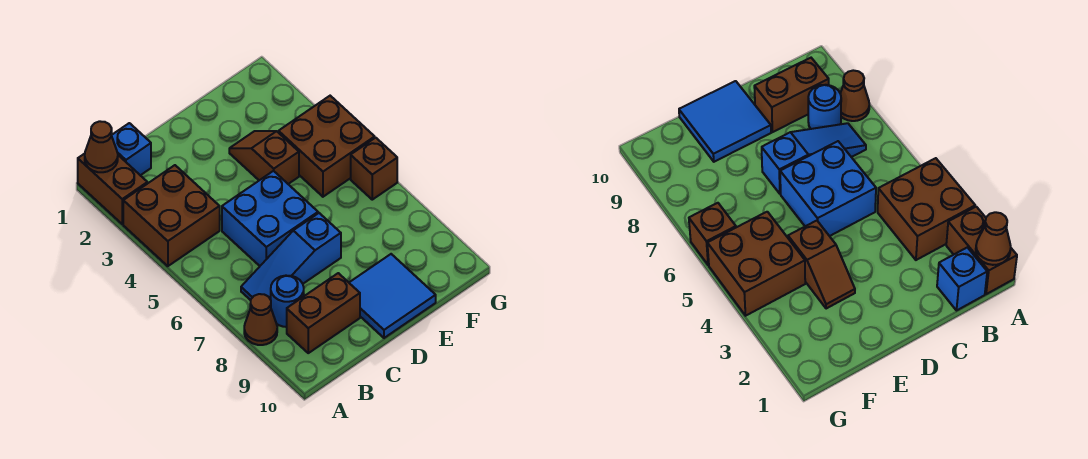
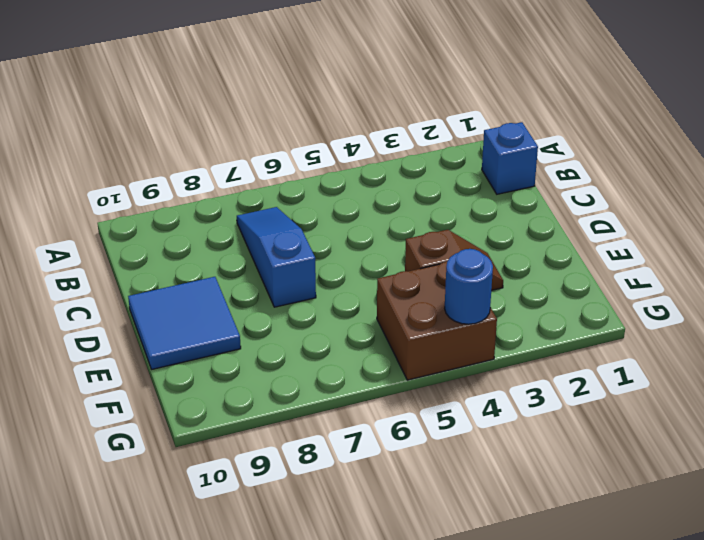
blue 1x1 round brick [445,249,493,324] -> blue 1x1 round brick moved to [271,276,304,327]
none -> brown 1x2 brick [78,154,147,224]
none -> brown 2x2 brick [123,165,220,266]
none -> brown 1x1 cone [244,294,277,345]

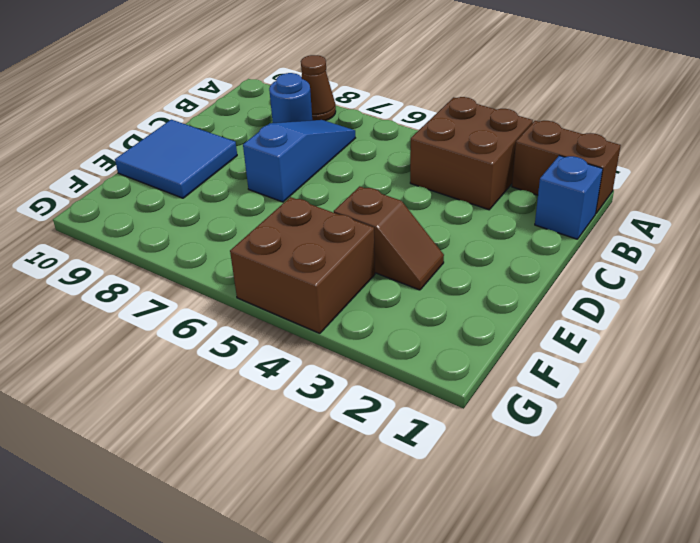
none -> brown 1x2 brick [287,273,360,353]
none -> blue 2x2 brick [222,171,318,266]
none -> brown 1x1 brick [351,138,397,200]

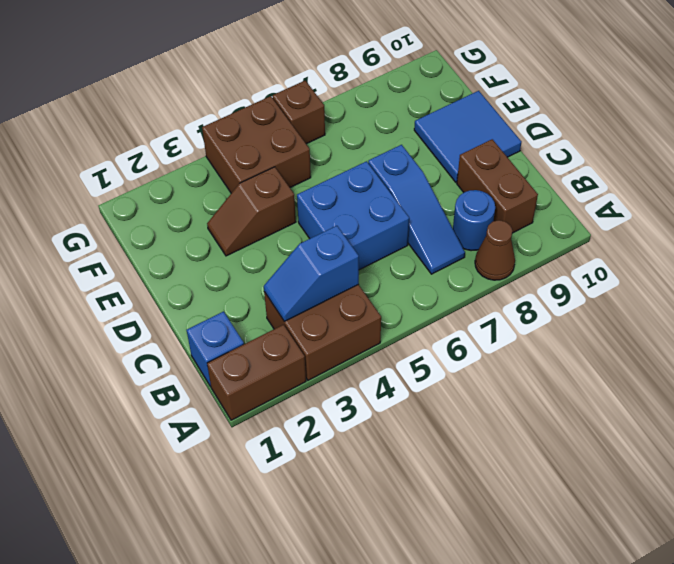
blue 1x2 slope [264,226,359,322] -> none
none -> brown 1x1 cone [85,121,118,172]

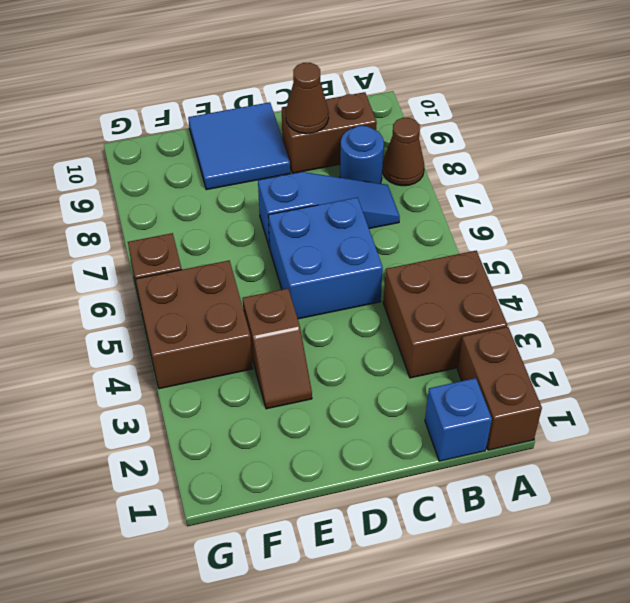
brown 1x1 cone [286,63,329,133] -> brown 1x1 cone moved to [85,121,118,172]

